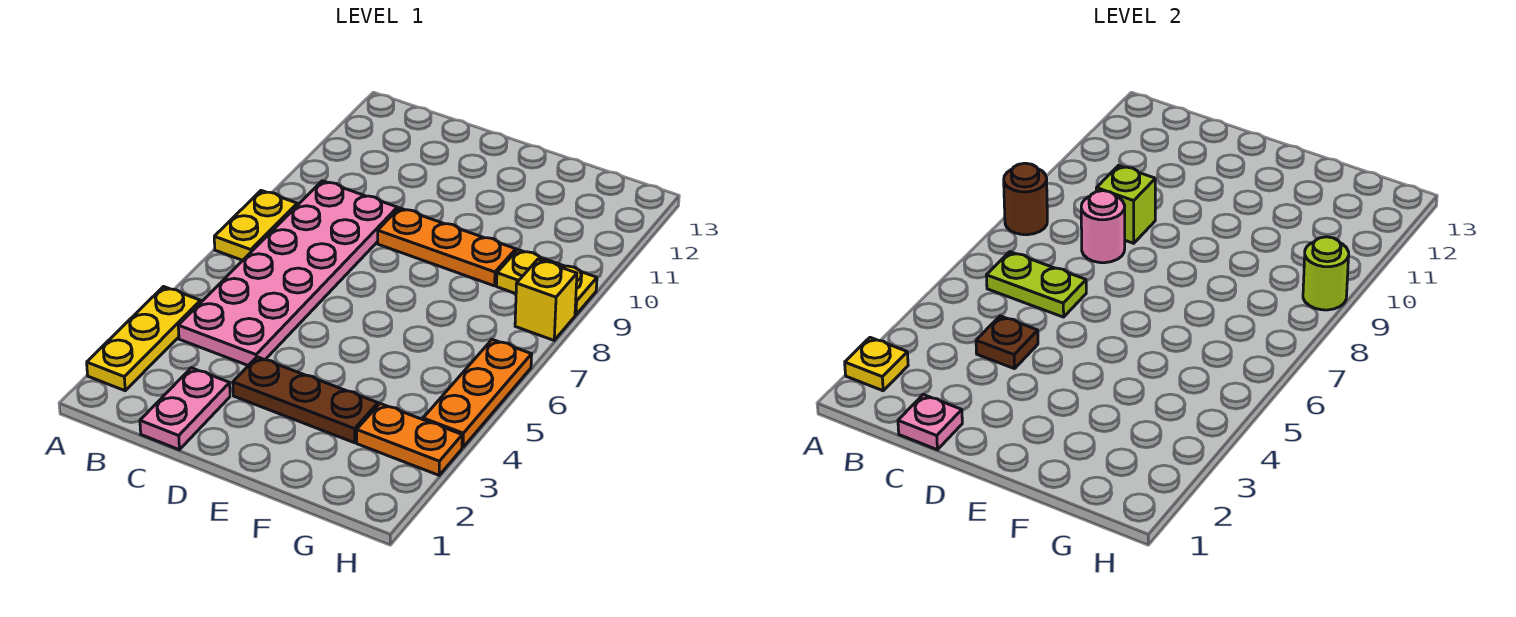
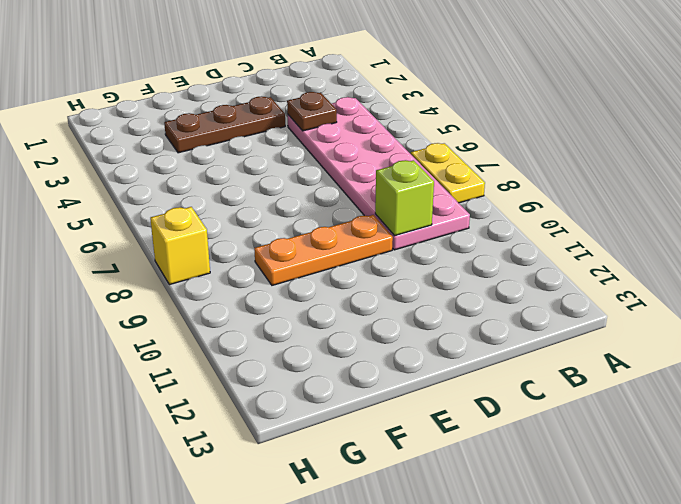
none -> yellow 1x3 plate [87,287,201,391]
none -> pink 1x2 plate [140,368,230,450]
none -> orange 1x2 plate [357,404,462,475]

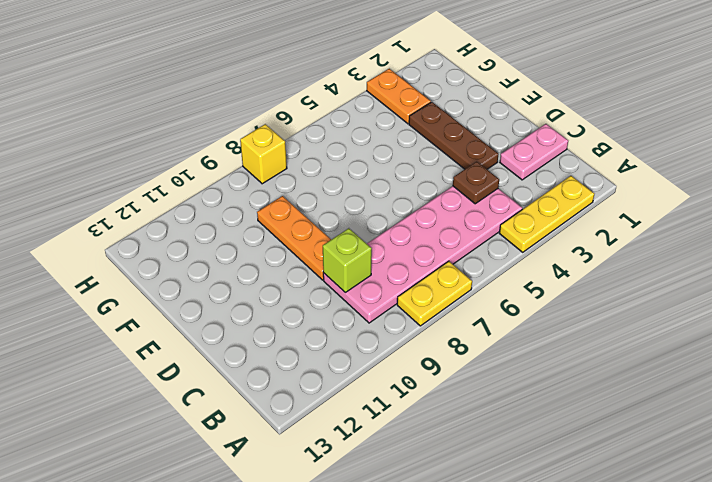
none -> yellow 1x2 plate [497,250,597,315]
none -> orange 1x3 plate [423,339,532,447]
none -> yellow 1x1 plate [845,337,908,391]

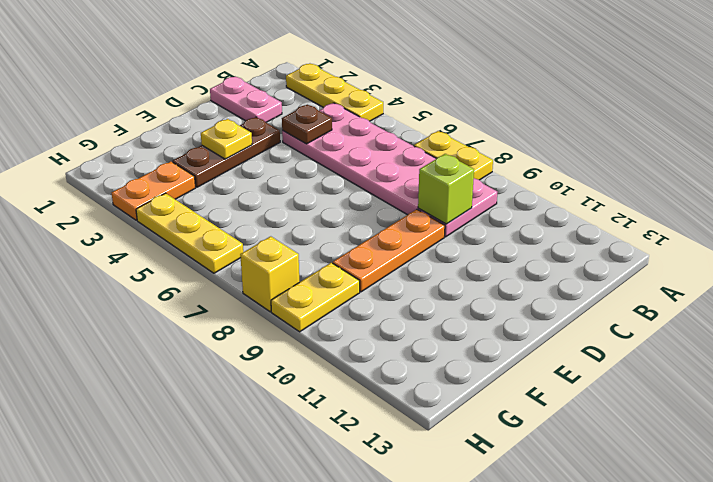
yellow 1x1 plate [201,119,252,159] -> yellow 1x1 plate moved to [845,337,908,391]
yellow 1x3 plate [136,193,243,273] -> orange 1x3 plate [423,339,532,447]
none -> brown 1x1 round brick [1004,163,1047,235]
none -> lime 1x2 plate [986,252,1086,317]
none -> pink 1x1 plate [898,395,962,450]

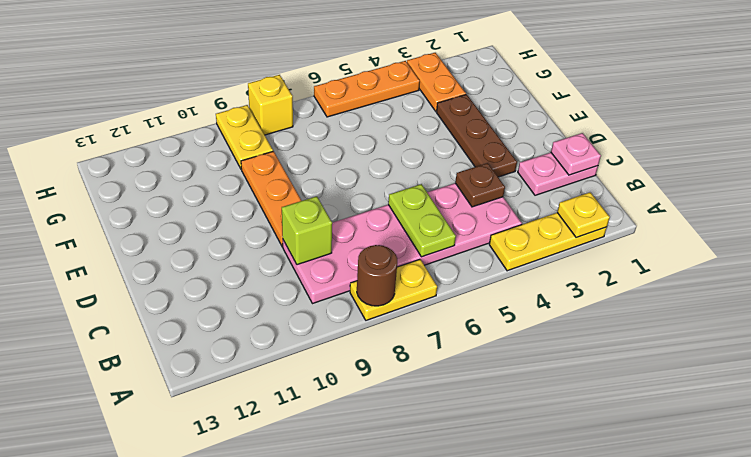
none -> pink 1x1 round brick [1081,191,1125,263]
none -> lime 1x1 round brick [1303,237,1349,310]

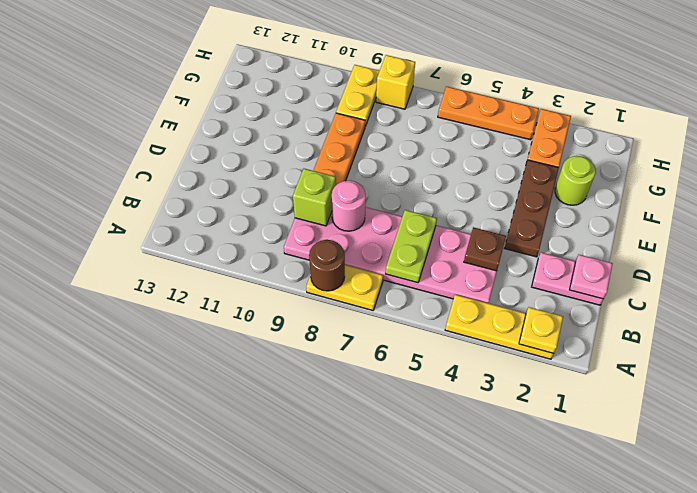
lime 1x1 round brick [555,156,596,205] -> lime 1x1 round brick moved to [1303,237,1349,310]

